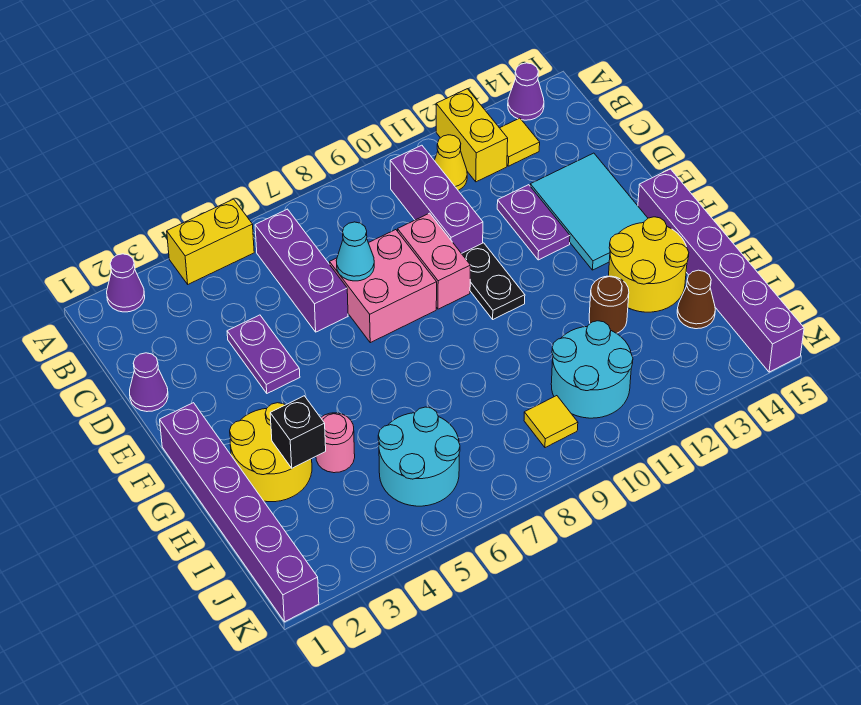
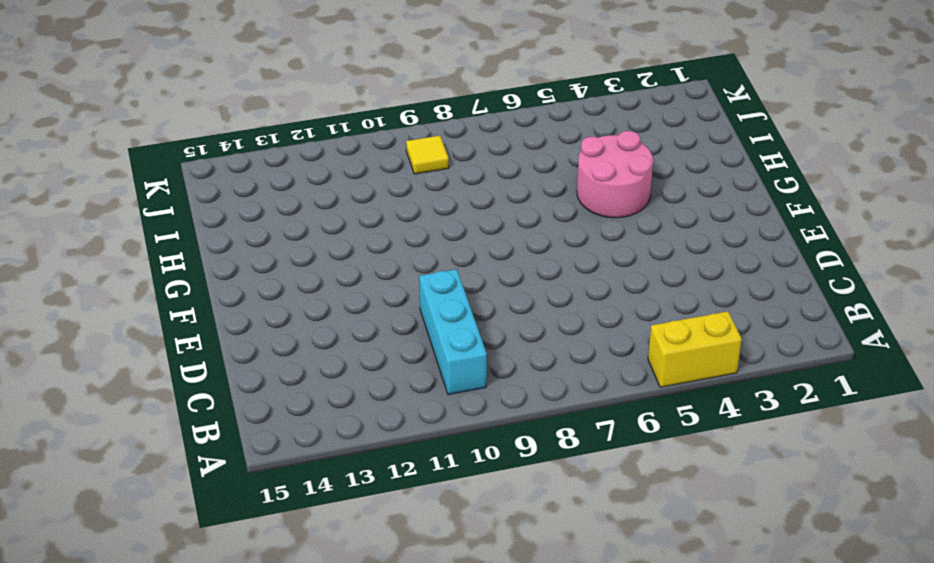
cyan 1x3 brick [419,269,487,395] -> purple 1x3 brick [390,145,483,254]
pink 2x2 round brick [577,131,653,218] -> pink 1x1 round brick [316,413,355,473]
none -> purple 1x1 cone [107,254,145,312]
none -> yellow 1x2 brick [436,89,508,182]
none -> purple 1x1 cone [508,63,544,120]

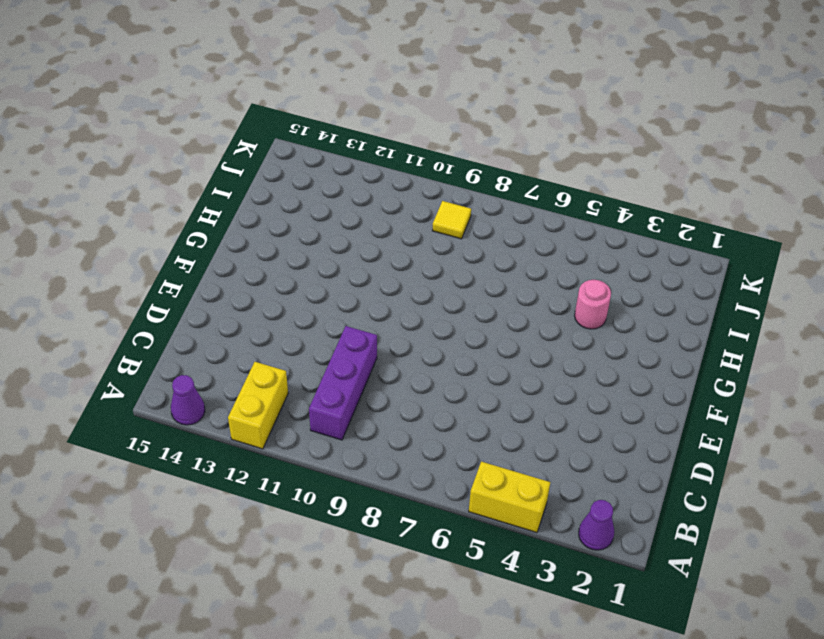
none -> purple 1x3 brick [255,209,348,332]
none -> yellow 1x1 cone [434,135,467,190]
none -> yellow 1x1 tile [500,118,540,166]

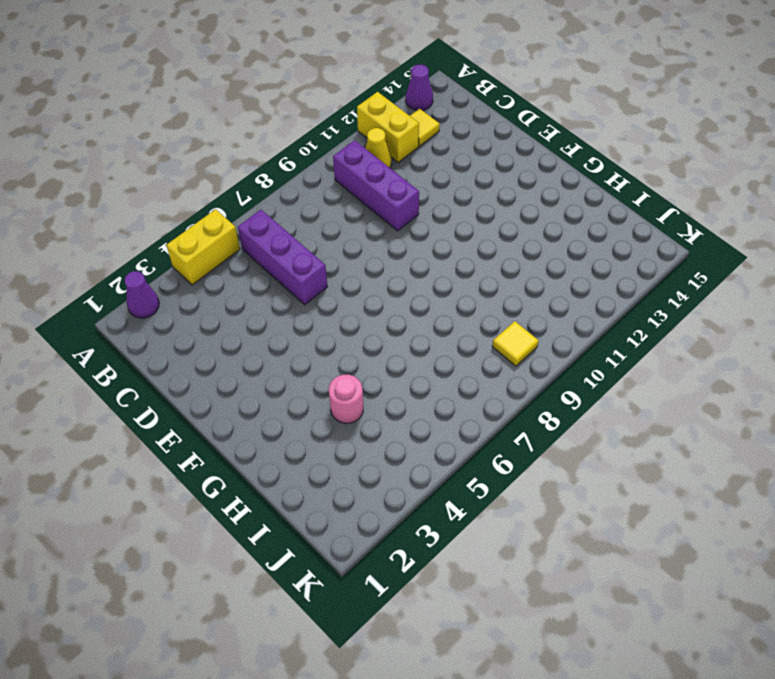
none -> purple 1x1 cone [130,353,168,412]
none -> purple 1x2 plate [227,315,300,393]
none -> pink 2x2 brick [330,230,437,343]

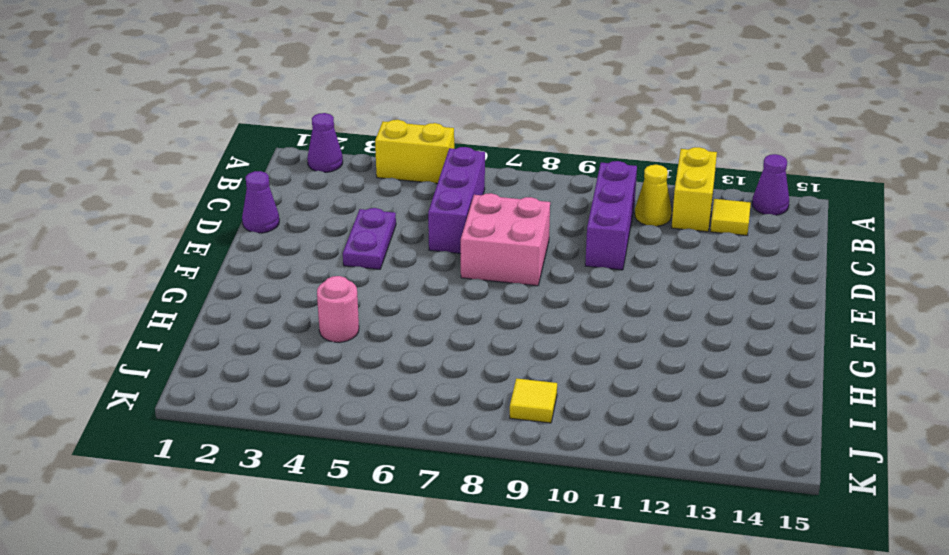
none -> pink 1x2 brick [398,213,470,309]
none -> purple 1x2 plate [497,185,570,260]
none -> cyan 2x3 tile [530,153,648,270]

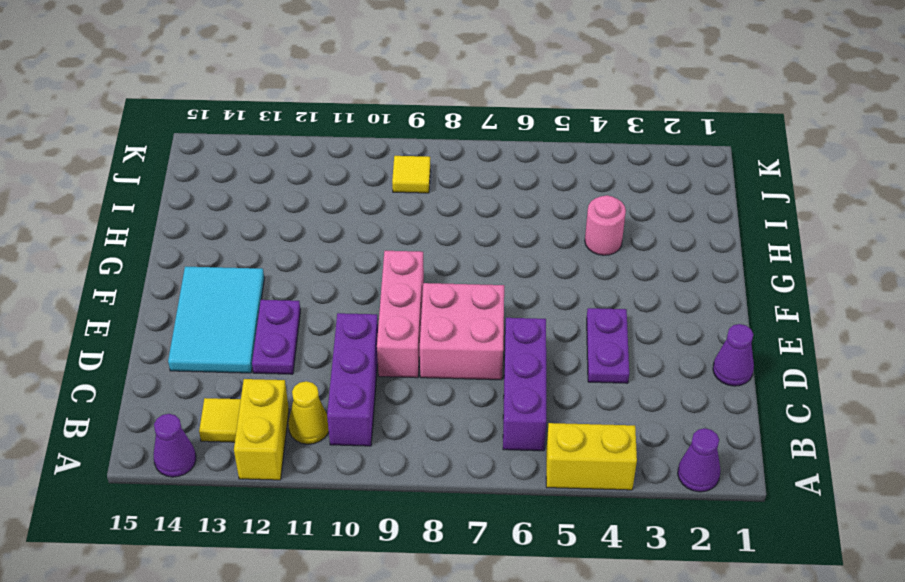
pink 1x3 brick [377,251,424,378] -> pink 1x2 brick [398,213,470,309]
none -> black 1x2 plate [462,243,525,319]
none -> purple 1x6 brick [160,403,319,622]
none -> purple 1x6 brick [638,169,804,372]

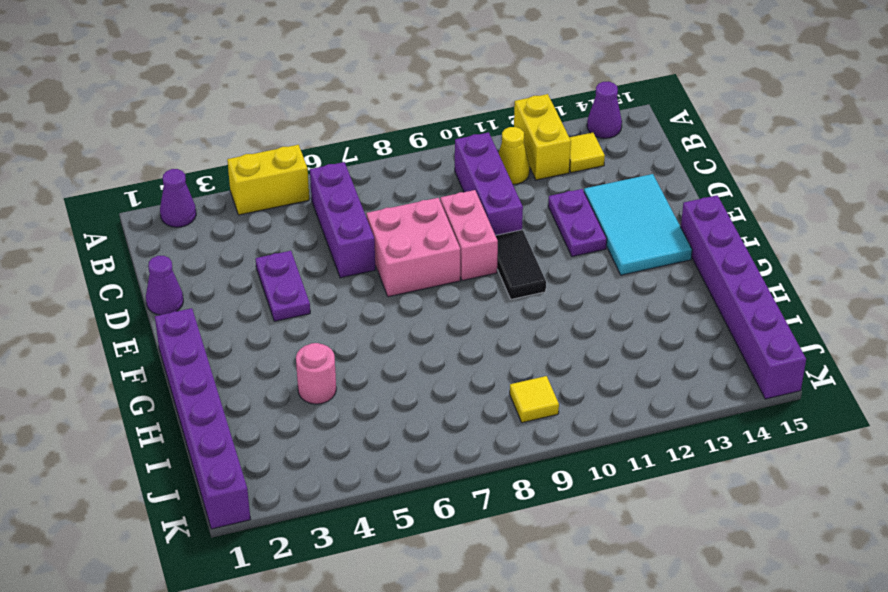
black 1x2 tile [496,230,546,299] -> black 1x2 plate [462,243,525,319]
none -> yellow 2x2 round brick [230,403,312,502]
none -> yellow 2x2 round brick [609,217,689,312]
none -> brown 1x1 round brick [589,276,629,333]

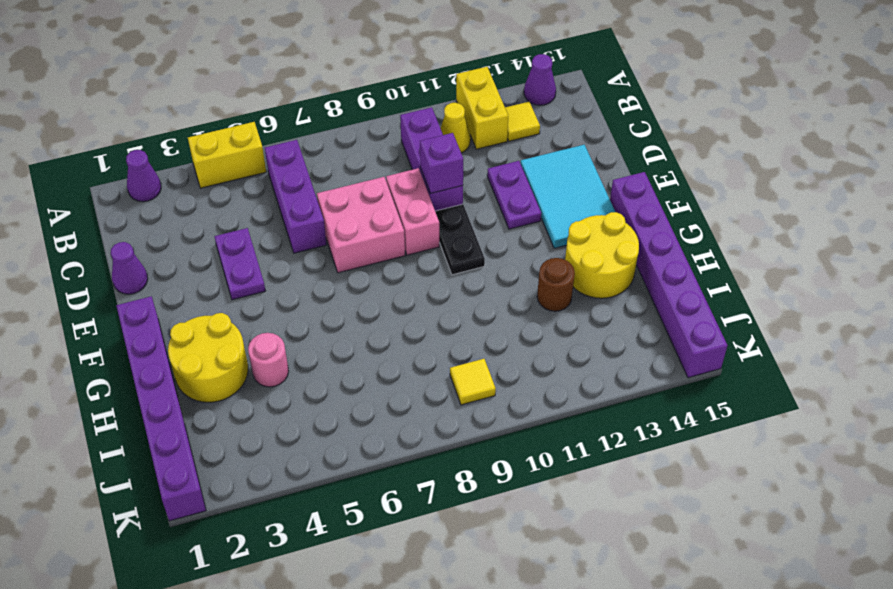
purple 1x1 brick [420,133,463,193] -> none
none -> cyan 2x2 round brick [378,407,460,506]
none -> cyan 2x2 round brick [551,321,633,418]
none -> brown 1x1 cone [677,270,715,329]

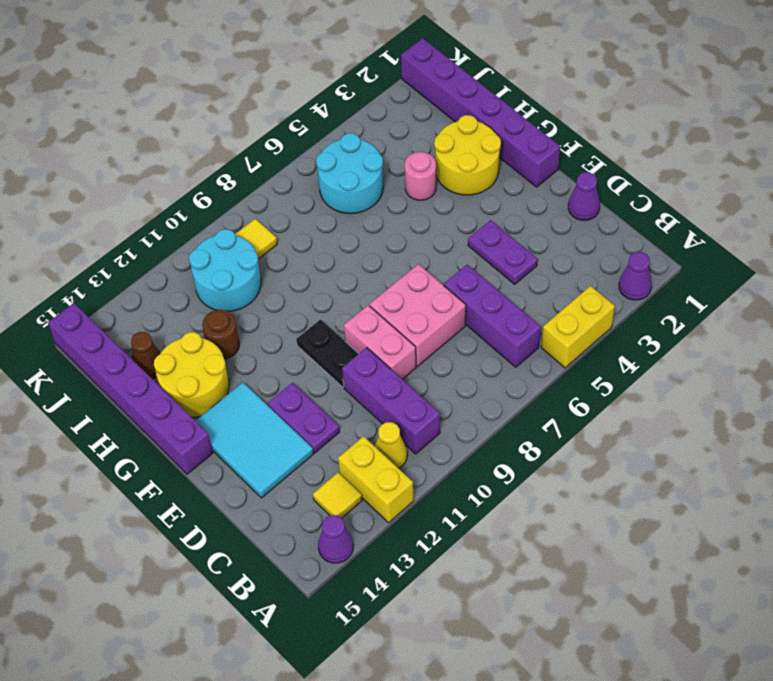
none -> cyan 1x1 cone [336,222,374,281]
none -> black 1x1 brick [270,396,326,468]

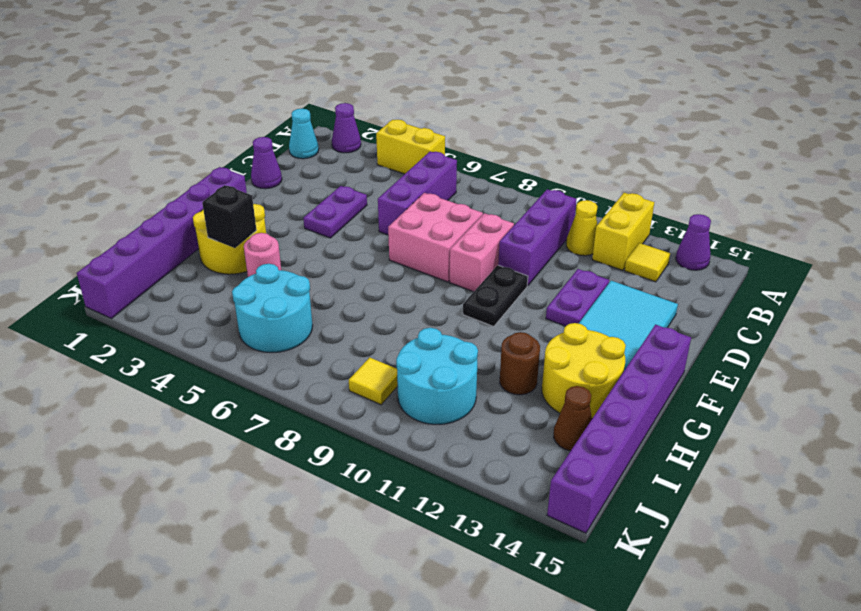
cyan 1x1 cone [289,109,319,159] -> cyan 1x1 cone moved to [336,222,374,281]

